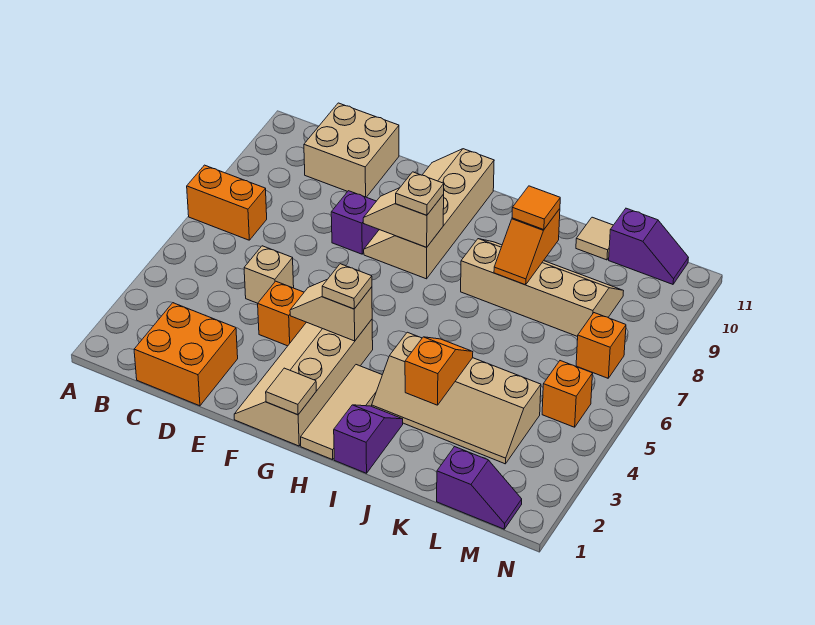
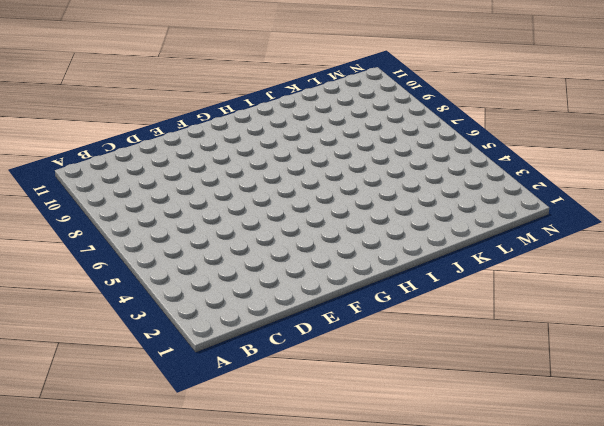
none -> orange 1x2 brick [187,165,267,240]
none -> orange 2x2 brick [134,303,238,406]
none -> tan 2x2 brick [304,103,399,197]

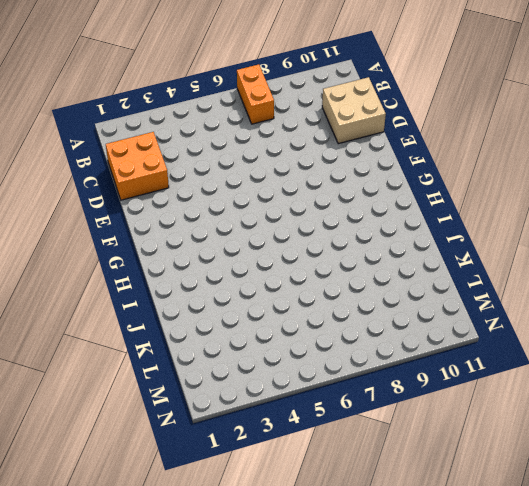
none -> tan 1x1 brick [244,246,294,303]
none -> orange 1x1 brick [258,281,306,346]
none -> purple 1x1 brick [331,191,379,254]

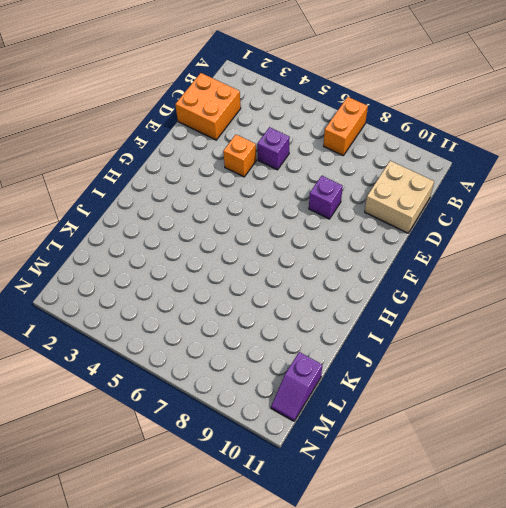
purple 1x1 brick [257,127,290,170] -> tan 1x1 brick [244,246,294,303]
none -> tan 2x4 slope [234,320,373,446]
none -> tan 2x4 slope [364,149,494,279]
none -> tan 1x3 tile [301,365,382,460]

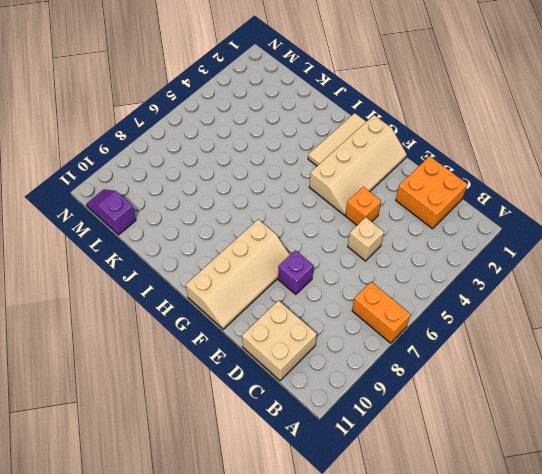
none -> purple 1x2 slope [334,405,403,473]
none -> tan 2x4 slope [372,332,541,464]
none -> tan 2x4 slope [461,239,623,337]

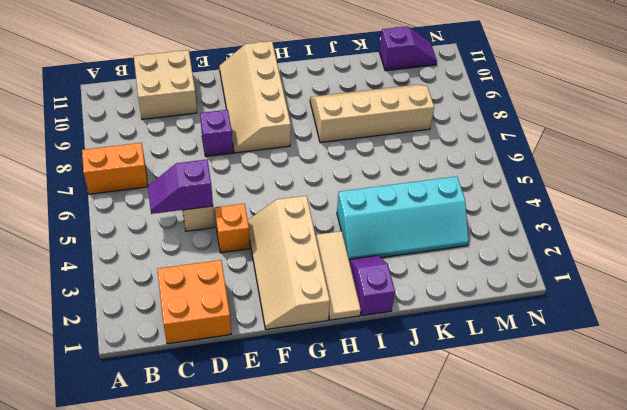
purple 1x2 slope [148,160,213,214] -> purple 1x2 slope turned to [437,447,522,529]
cyan 2x4 slope [337,176,469,260] -> tan 2x4 slope [372,332,541,464]
none -> tan 1x1 tile [576,217,613,260]
none -> orange 1x1 brick [542,361,593,427]
none -> orange 1x1 brick [576,313,626,378]

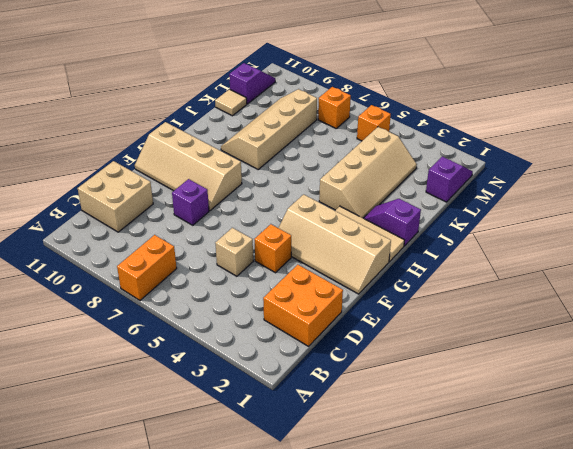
none -> tan 1x2 slope [290,280,372,341]
none -> tan 1x2 slope [363,188,444,247]
none -> tan 1x1 tile [266,368,316,415]

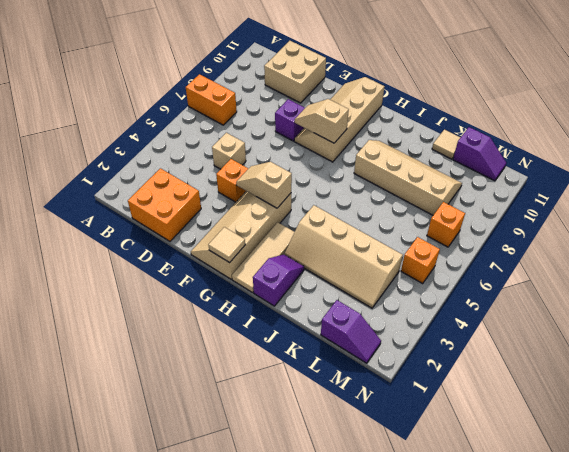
none -> orange 1x2 slope [405,337,473,405]
none -> orange 1x2 slope [494,209,560,285]
none -> tan 1x1 plate [322,264,372,309]

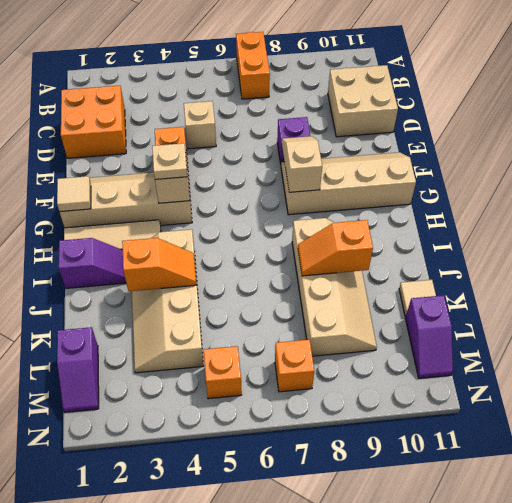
none -> tan 1x1 plate [396,172,444,215]
none -> orange 1x1 tile [512,186,560,230]

